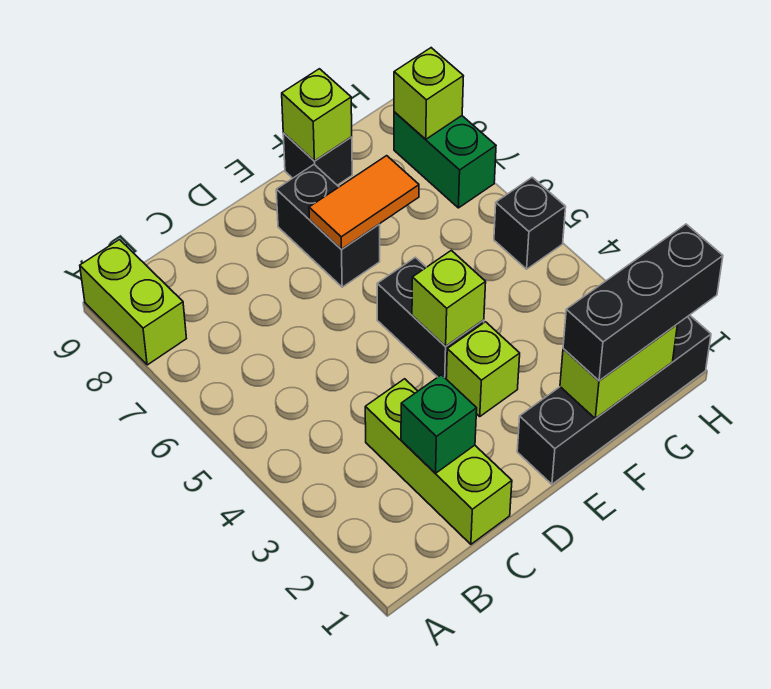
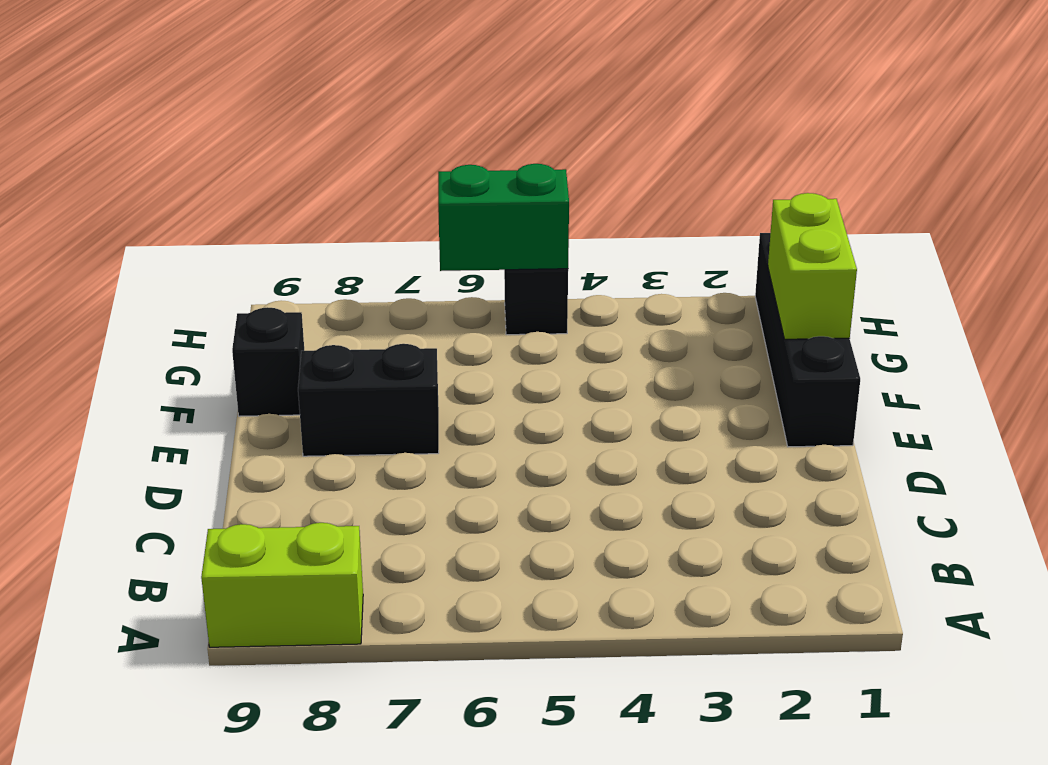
green 1x2 brick [438,164,569,271] -> green 1x2 brick moved to [394,112,496,208]
none -> lime 1x3 brick [365,379,512,544]
none -> lime 1x1 brick [446,322,520,417]
none -> black 1x2 brick [377,257,484,378]

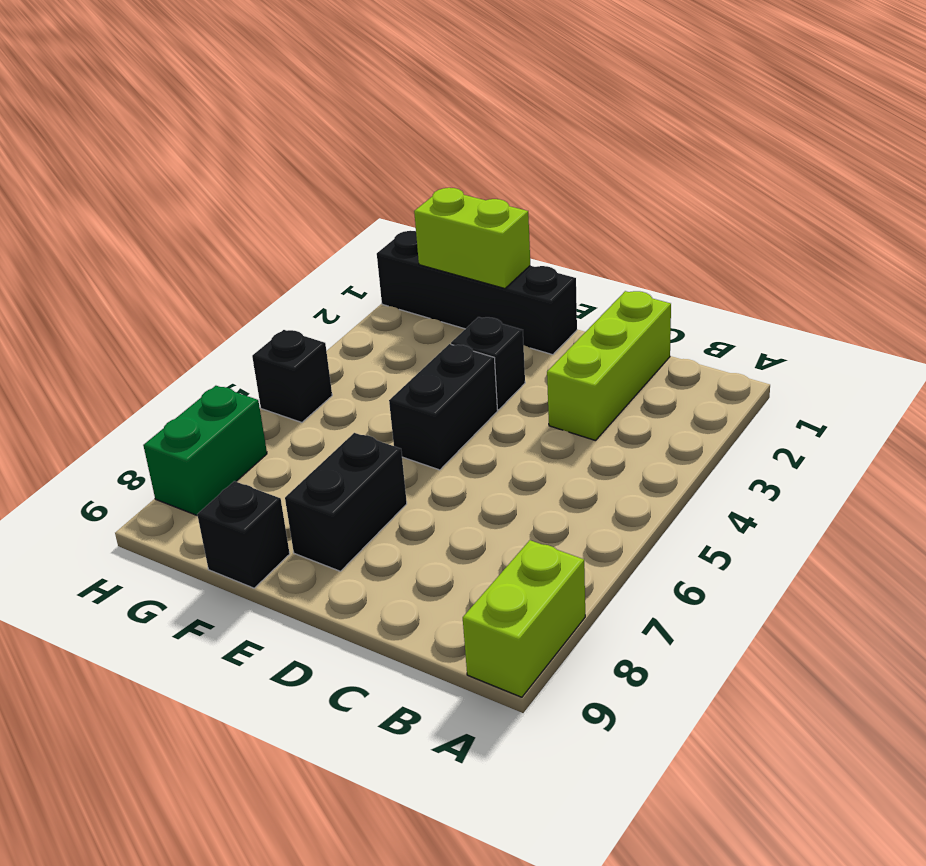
black 1x1 brick [451,317,525,410] -> lime 1x1 brick [446,322,520,417]
none -> green 1x1 brick [401,375,477,473]
none -> lime 1x1 brick [412,250,486,346]
none -> orange 1x2 tile [309,156,419,250]

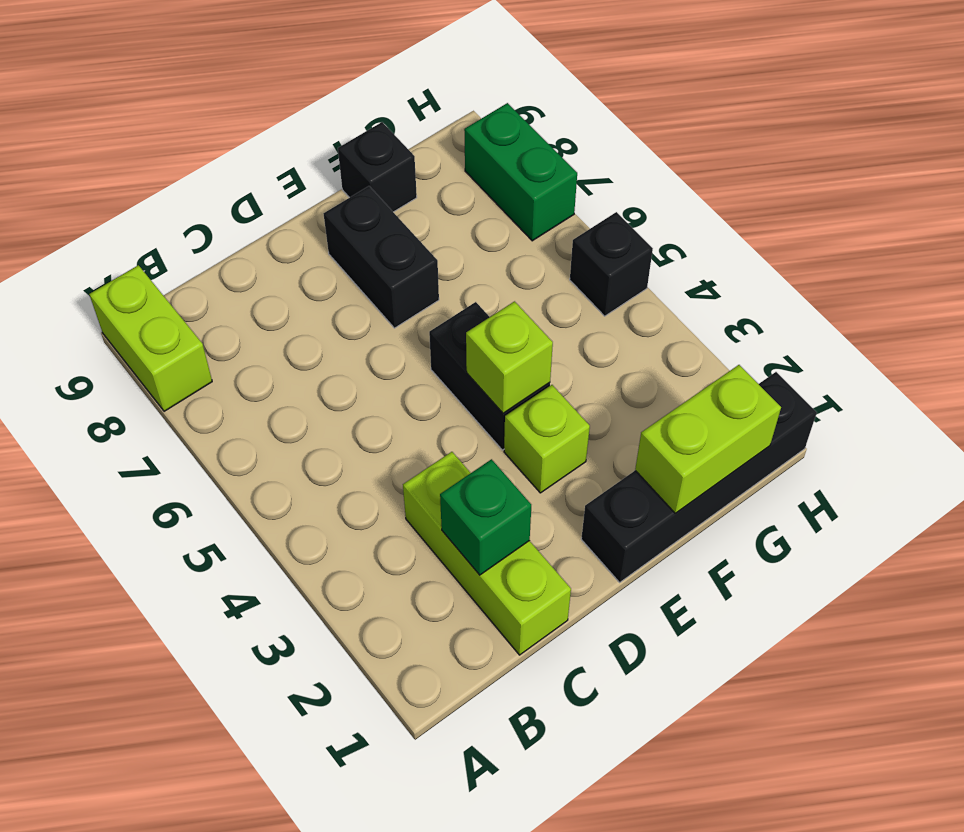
none -> orange 1x2 tile [309,156,419,250]
none -> lime 1x1 brick [282,69,352,161]
none -> lime 1x1 brick [394,48,463,139]

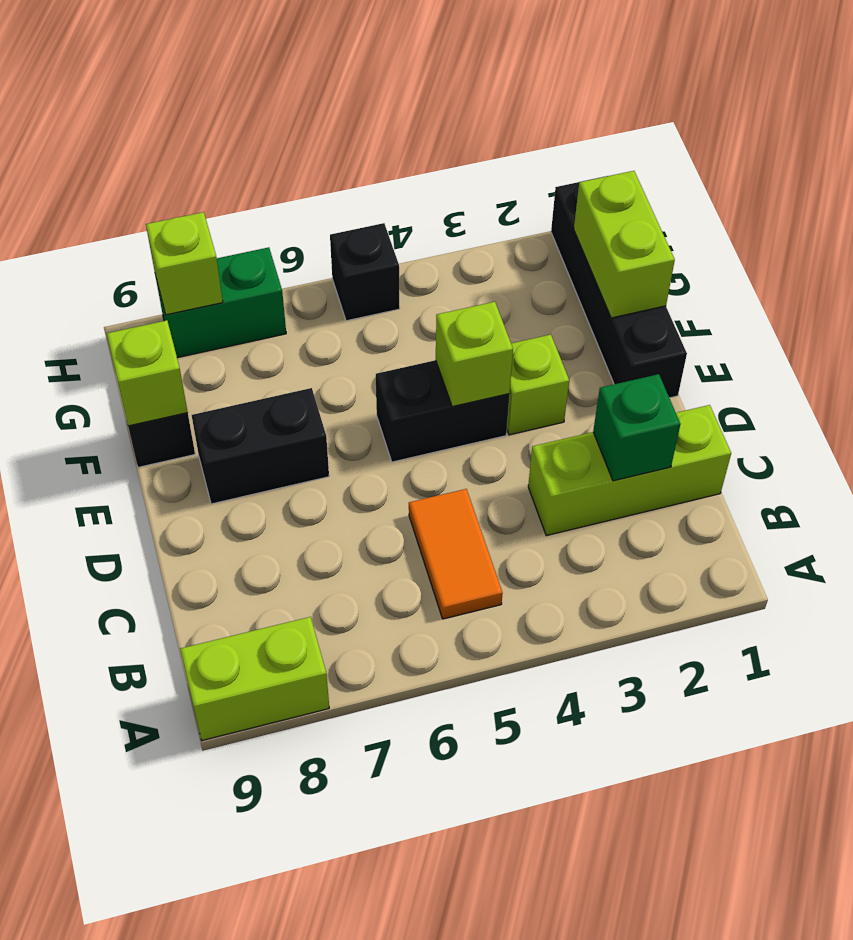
orange 1x2 tile [409,489,503,619] -> orange 1x2 tile moved to [309,156,419,250]
none -> black 1x3 brick [563,224,723,381]

